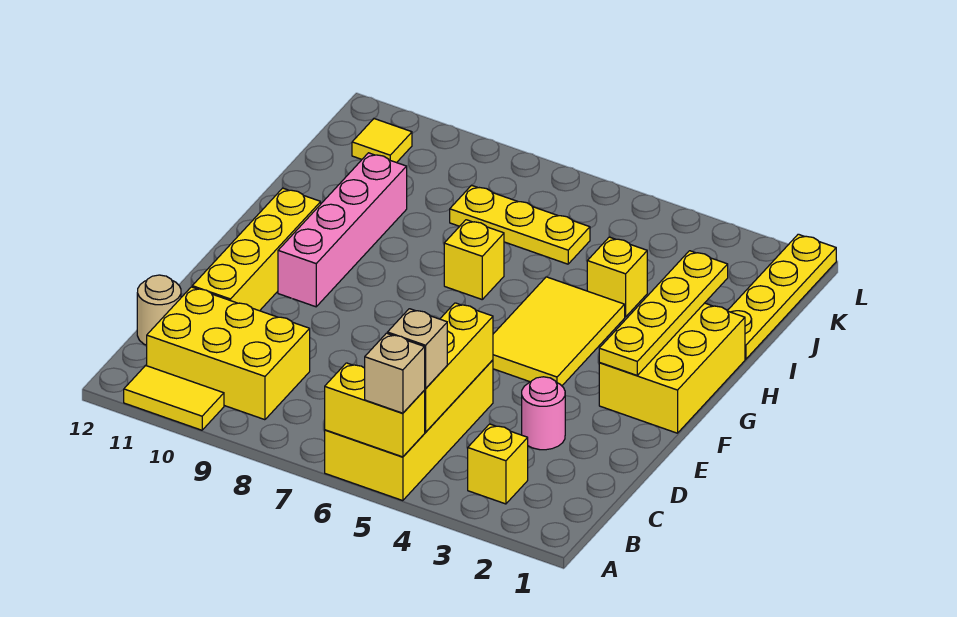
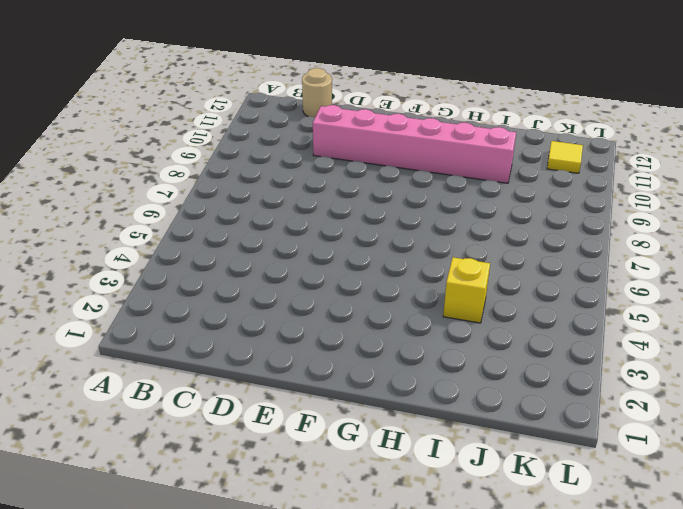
pink 1x6 brick [313,105,516,183] -> pink 1x4 brick [278,153,407,307]
none -> yellow 2x4 brick [325,360,493,501]
none -> yellow 1x2 tile [124,365,224,430]
none -> yellow 1x1 brick [468,424,528,504]

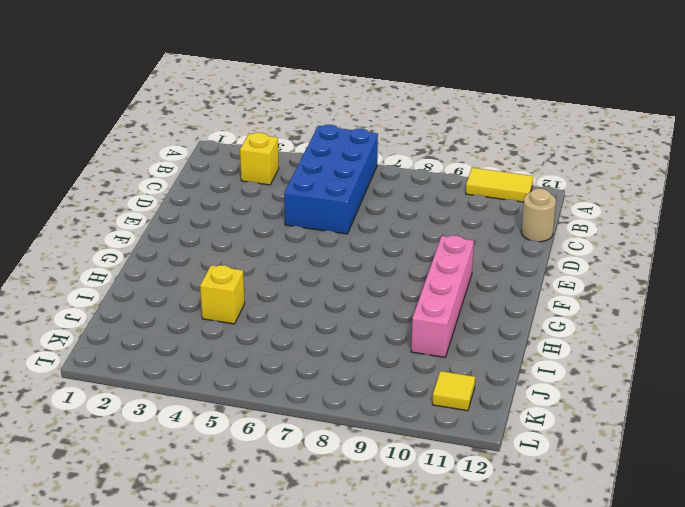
blue 2x4 brick [284,125,378,234] -> yellow 2x4 brick [325,360,493,501]
none -> yellow 2x3 brick [147,287,310,420]
none -> pink 1x1 round brick [522,377,565,450]
none -> yellow 1x4 brick [192,188,321,311]

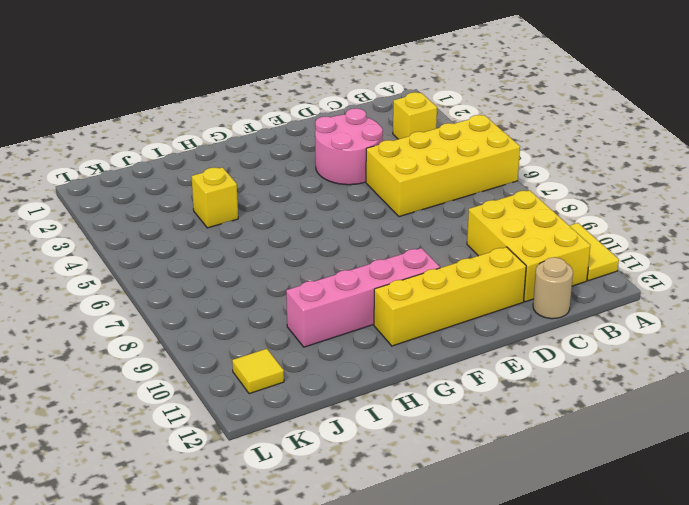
pink 2x2 round brick [315,108,383,185] -> pink 1x1 round brick [522,377,565,450]
none -> yellow 2x3 brick [599,303,745,433]
none -> yellow 2x3 tile [493,277,625,386]
none -> yellow 1x1 brick [444,220,504,299]

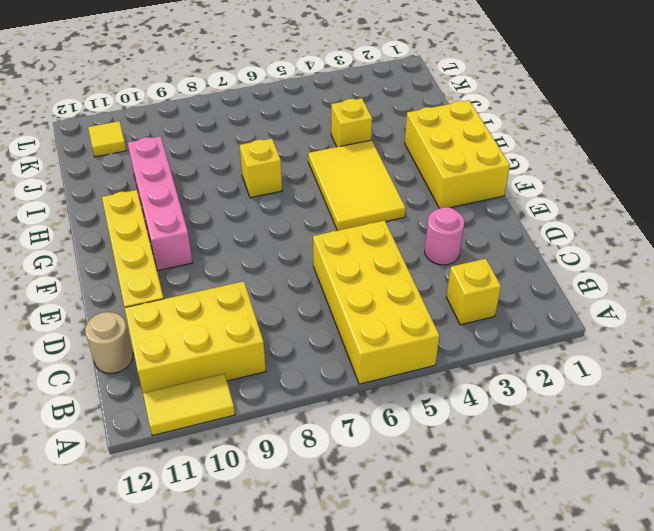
none -> yellow 1x4 plate [728,234,836,359]
none -> yellow 1x3 plate [450,185,590,264]
none -> yellow 1x2 brick [325,363,425,457]

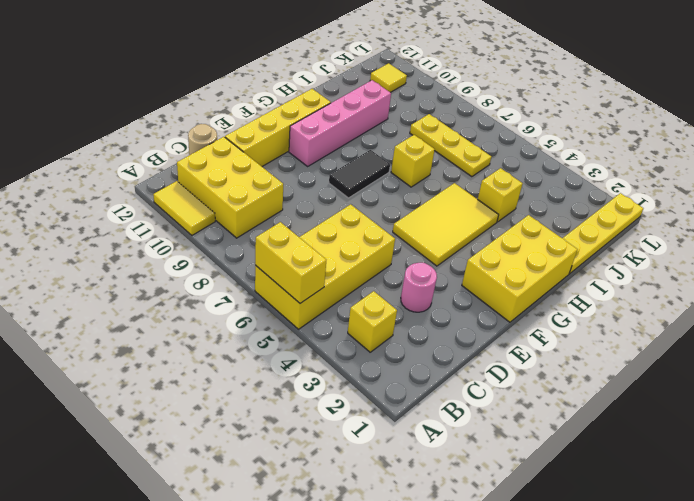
black 1x2 tile [329,150,390,198] -> none
none -> yellow 1x3 brick [424,303,493,432]
none -> yellow 1x4 plate [599,251,728,375]
none -> tan 1x1 brick [365,333,425,413]

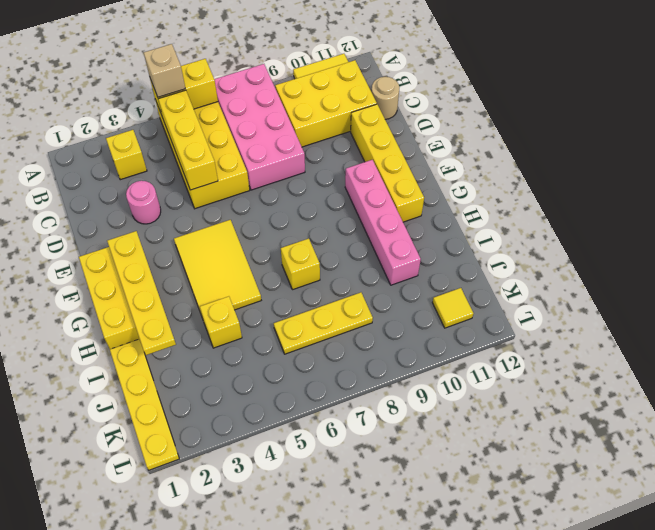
pink 2x4 brick [214,64,305,190] -> none
none -> tan 1x1 brick [387,309,447,388]

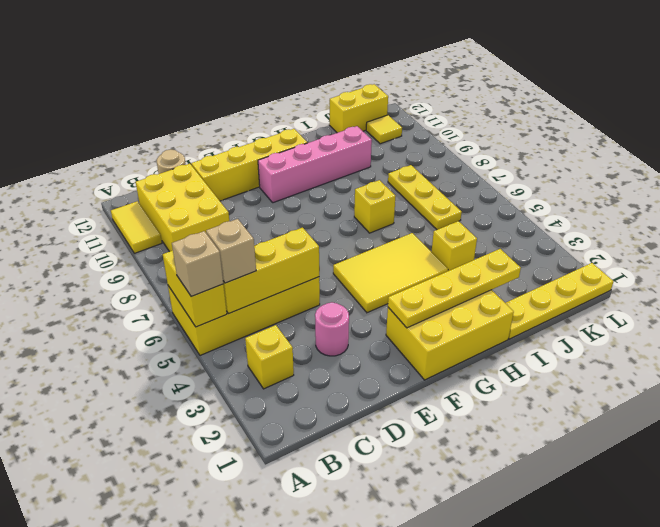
yellow 1x2 brick [330,84,388,133] -> none

